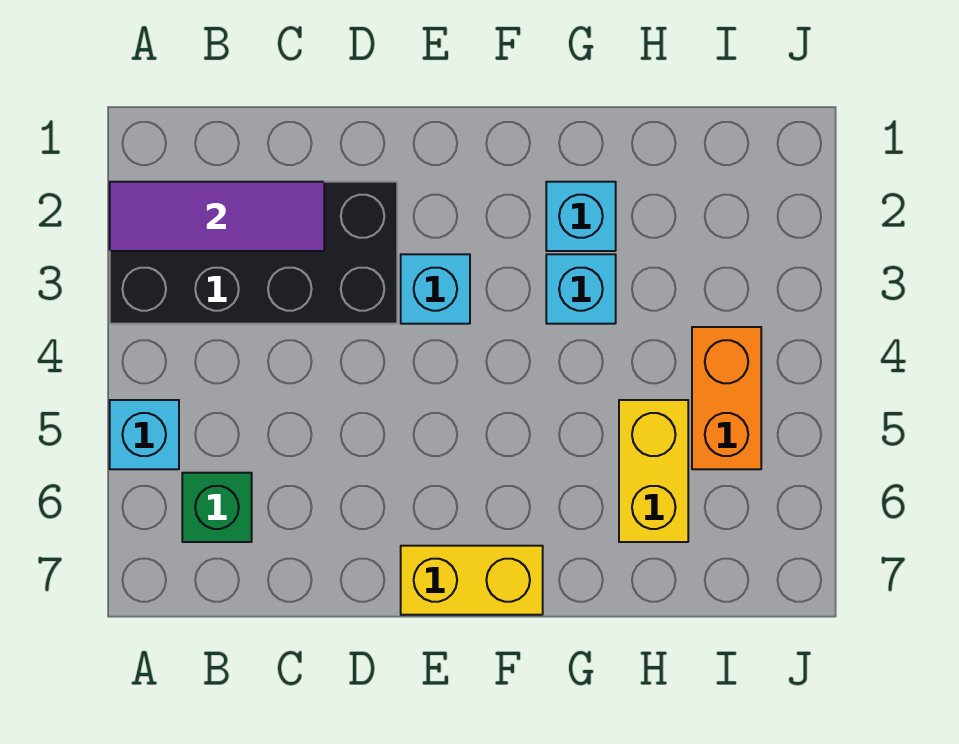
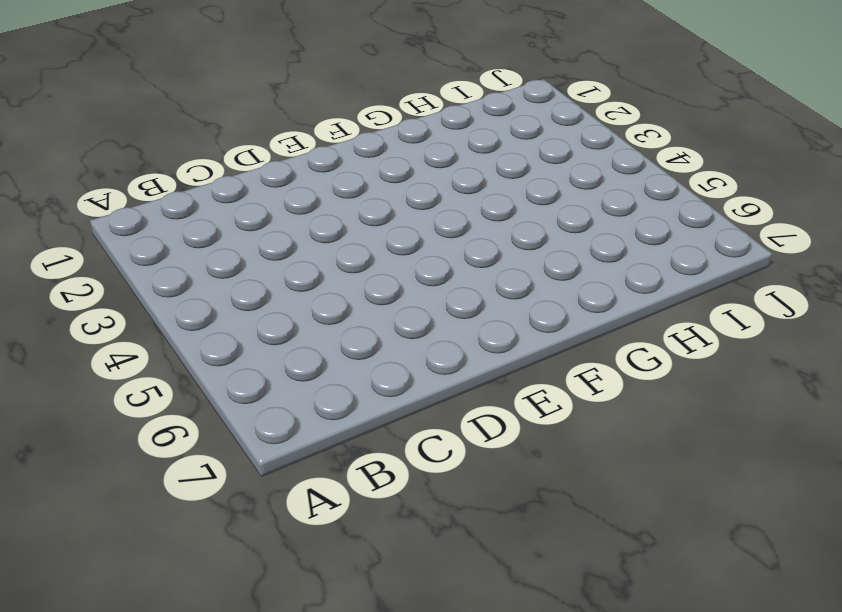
none -> black 2x4 brick [110,182,397,324]
none -> cyan 1x1 brick [110,400,179,469]

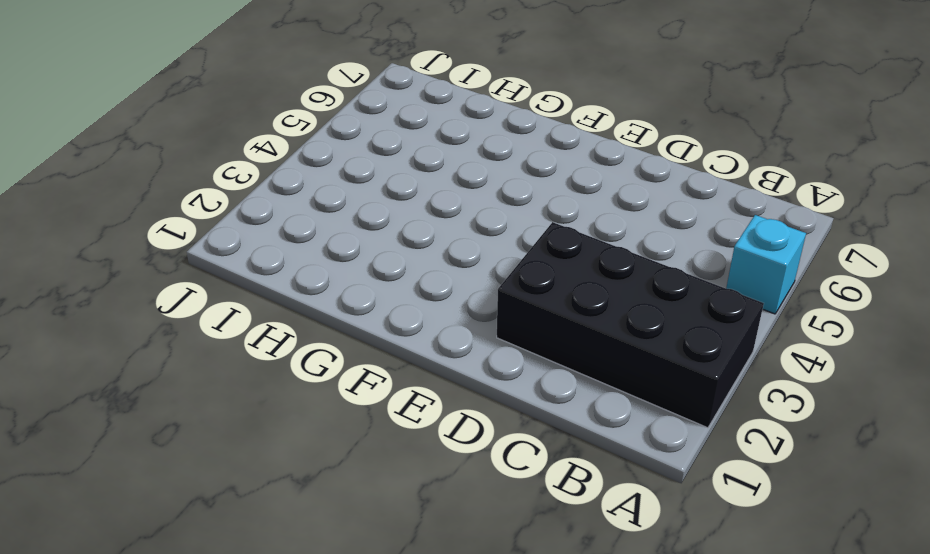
none -> green 1x1 brick [182,473,252,542]
none -> cyan 1x1 brick [401,254,470,324]

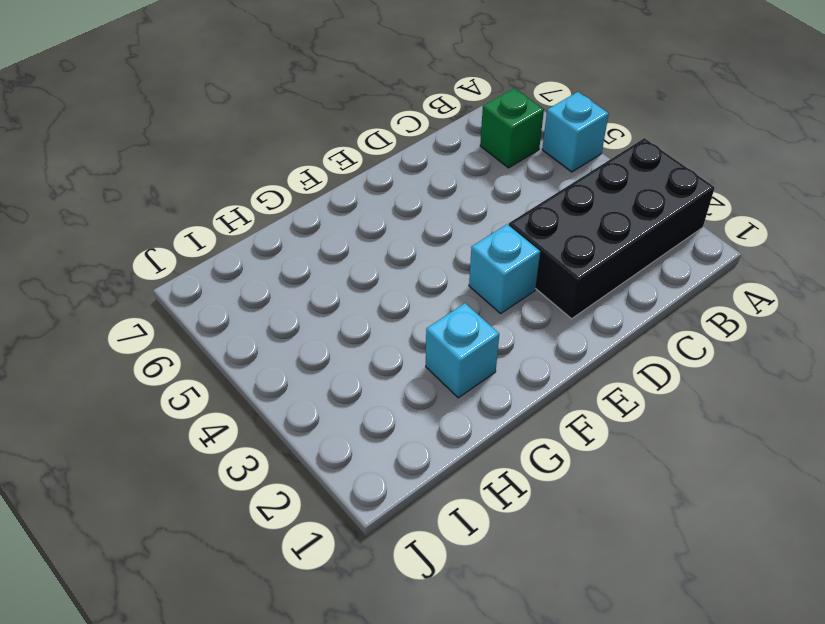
none -> yellow 1x2 brick [401,546,543,615]
none -> cyan 1x1 brick [546,254,616,324]

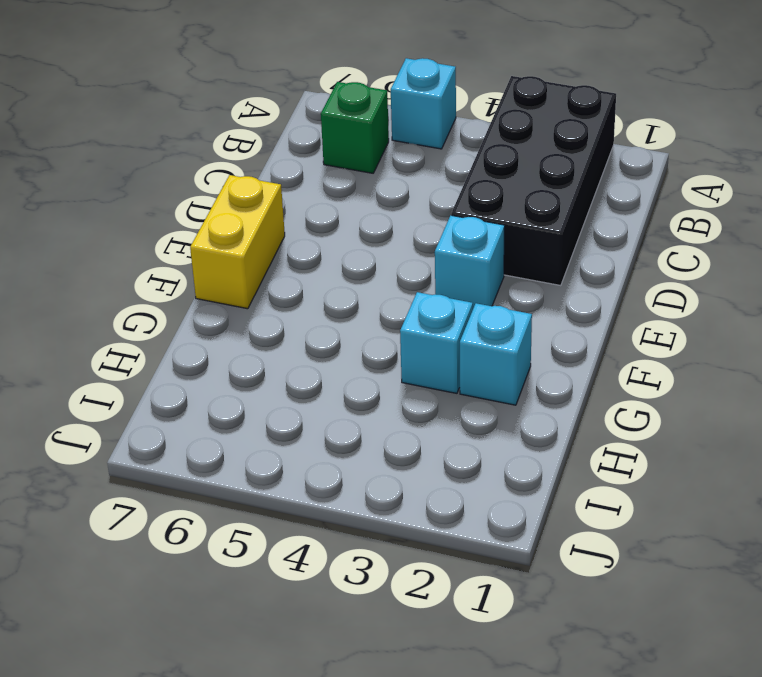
none -> yellow 1x2 brick [619,400,688,542]
none -> orange 1x2 brick [692,327,761,469]

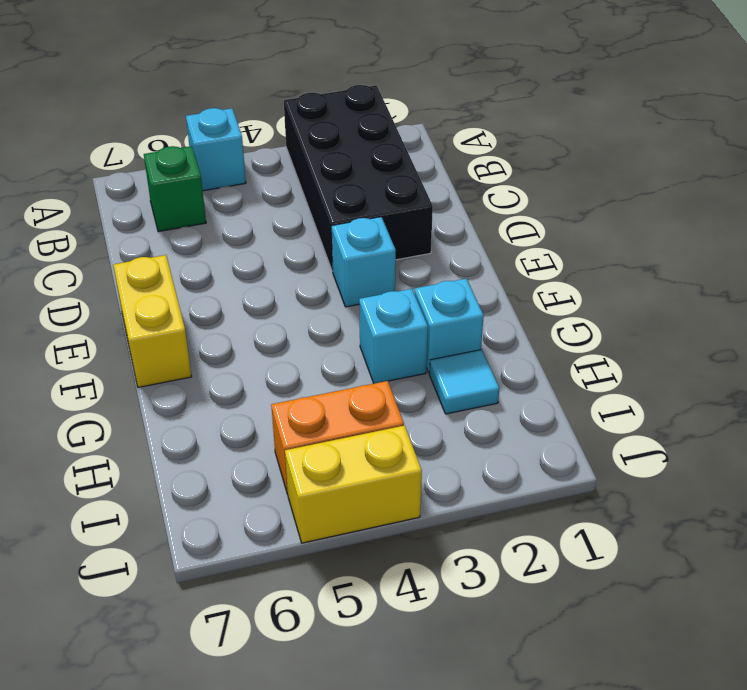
cyan 1x1 tile [429,350,499,414] -> none
yellow 1x2 brick [285,426,422,543] -> yellow 1x2 brick moved to [619,400,688,542]
none -> purple 1x3 tile [110,182,324,251]

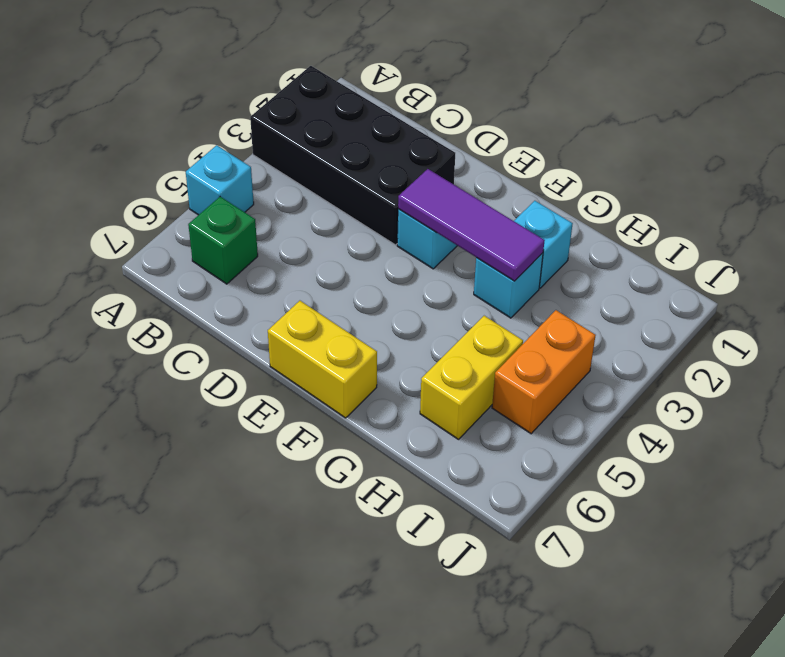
purple 1x3 tile [398,169,545,281] -> purple 1x3 tile moved to [110,182,324,251]

